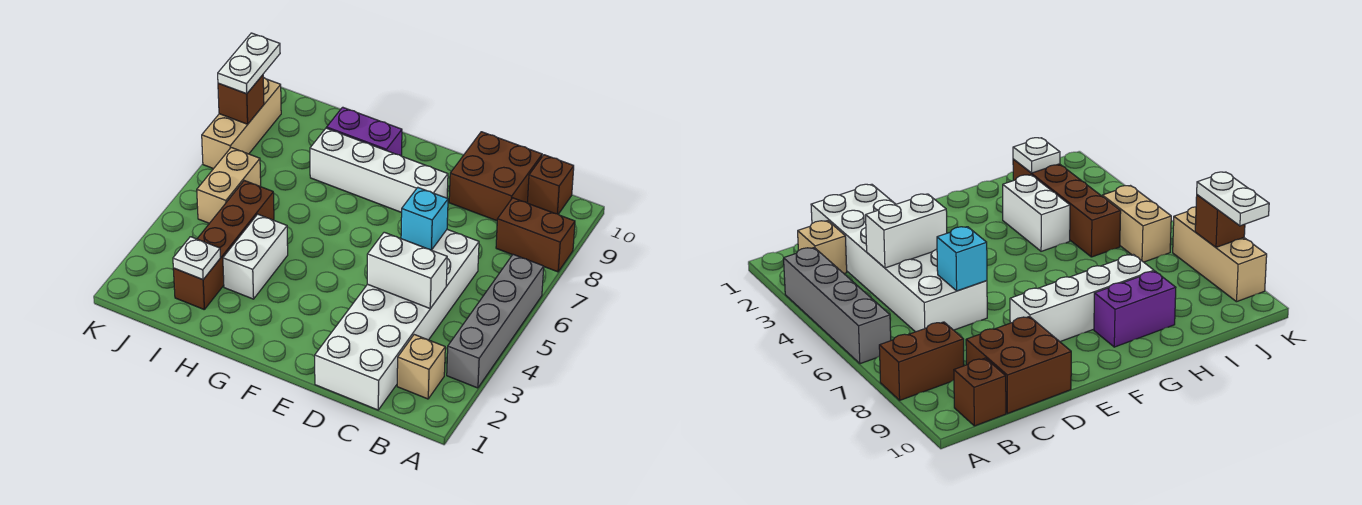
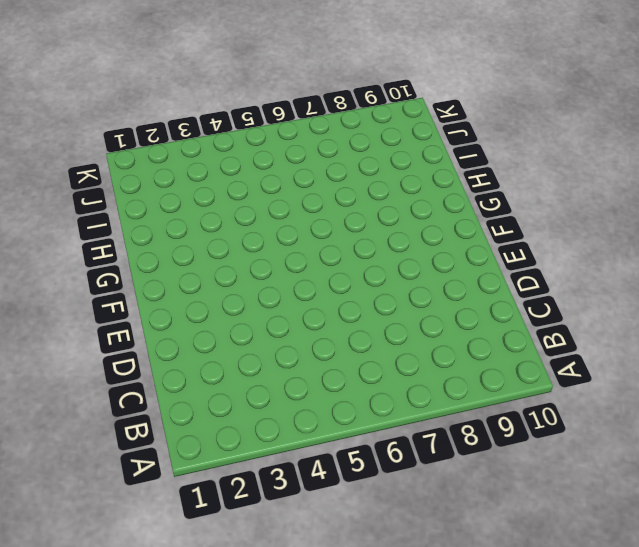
none -> grey 1x4 brick [447,255,544,388]
none -> brown 1x2 brick [496,198,575,272]
none -> tan 1x1 brick [397,335,445,399]

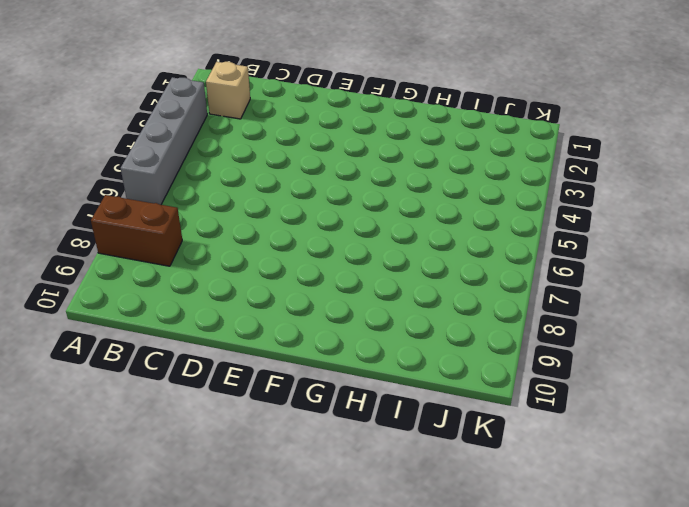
none -> brown 1x1 brick [527,155,574,214]
none -> white 2x6 brick [315,229,479,410]
none -> brown 2x2 brick [449,132,542,221]

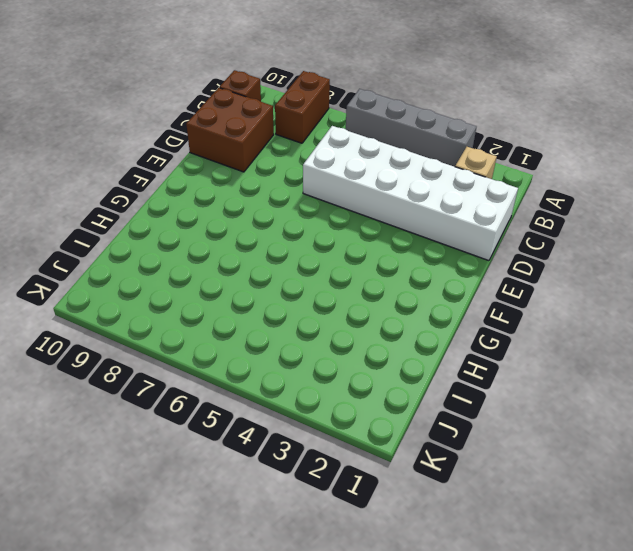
none -> white 1x4 brick [310,128,448,213]
none -> purple 1x2 brick [327,107,402,156]
none -> white 1x2 brick [223,214,288,299]

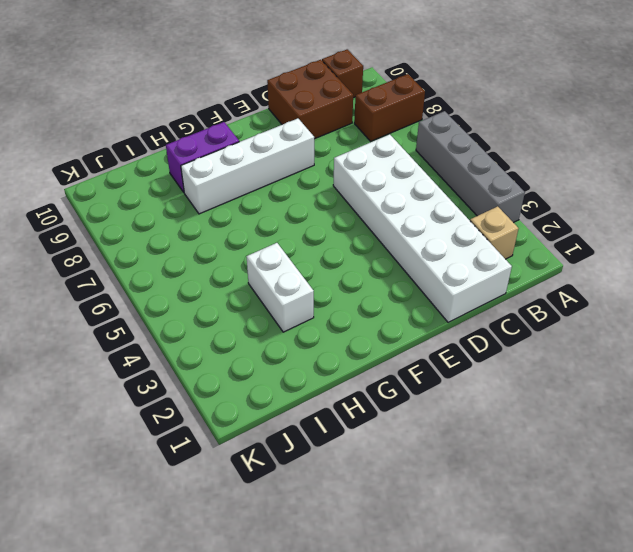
none -> brown 1x4 brick [173,181,274,309]
none -> tan 1x2 brick [197,148,261,223]
none -> tan 1x3 brick [202,77,281,169]

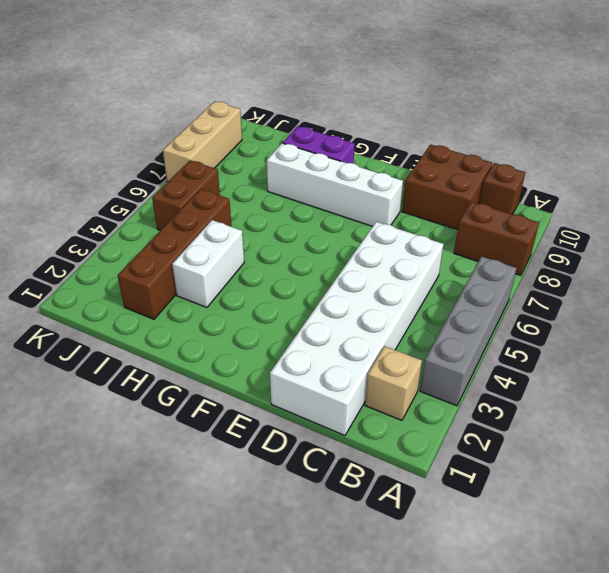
brown 1x2 brick [152,160,220,231] -> tan 1x2 brick [197,148,261,223]
none -> white 1x2 brick [367,232,447,308]
none -> cyan 1x1 brick [401,188,448,250]
none -> white 1x1 plate [173,237,220,280]

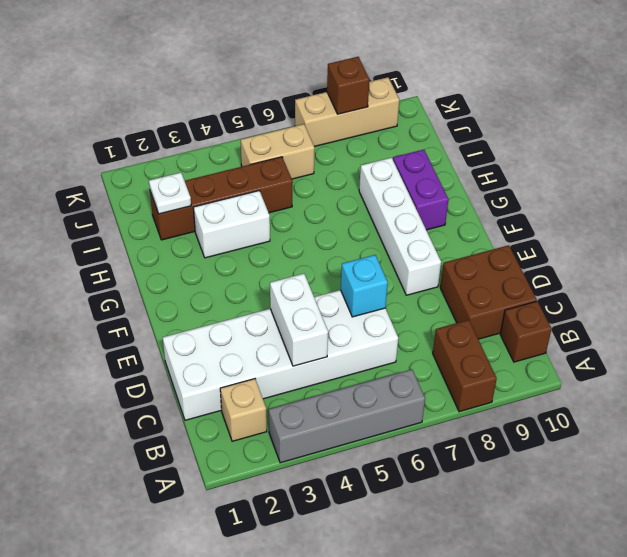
none -> white 1x2 plate [218,33,280,94]

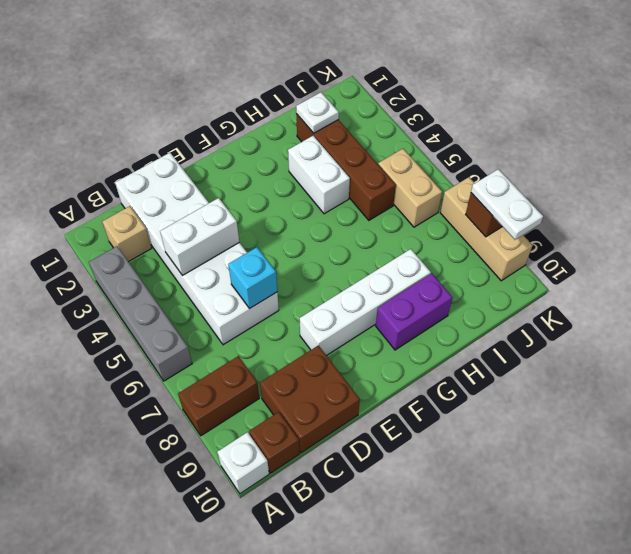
white 1x1 brick [217,432,269,494] -> none

